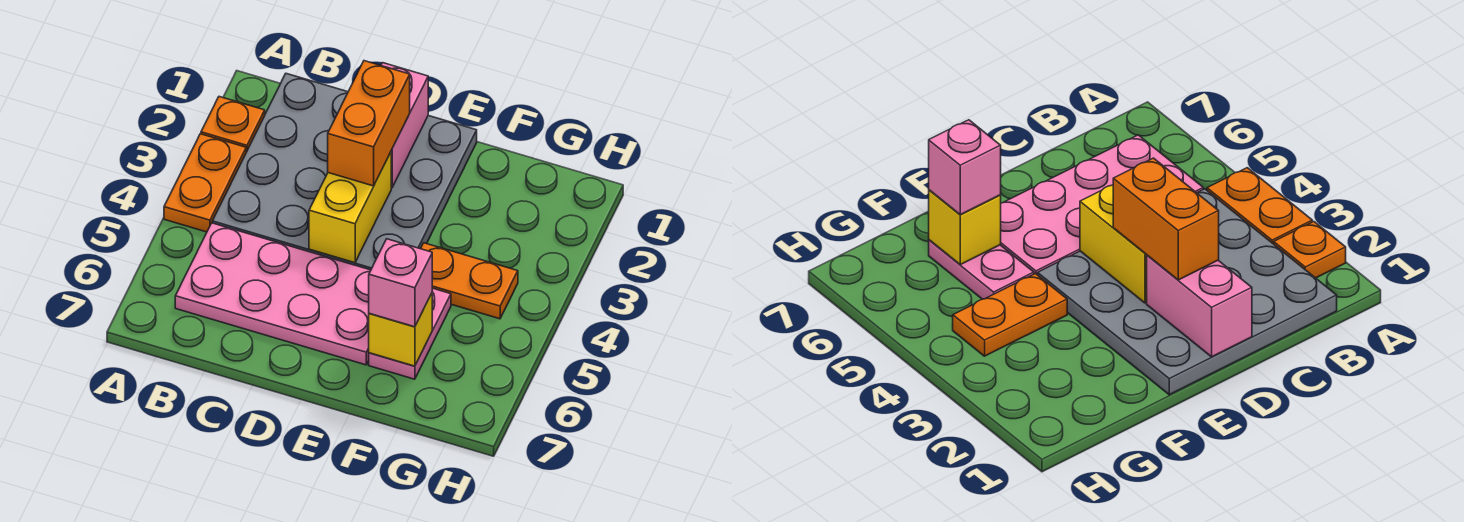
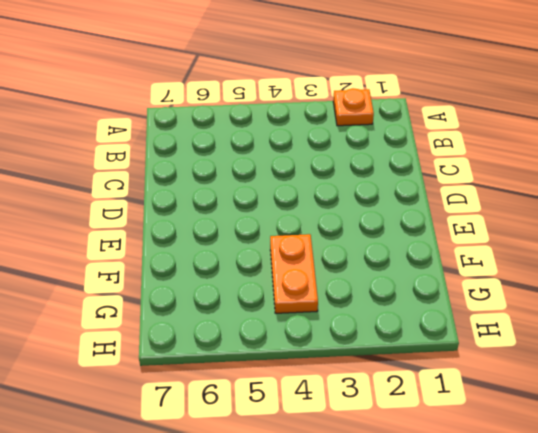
none -> orange 1x2 plate [164,134,246,232]
none -> grey 4x4 plate [212,74,477,270]

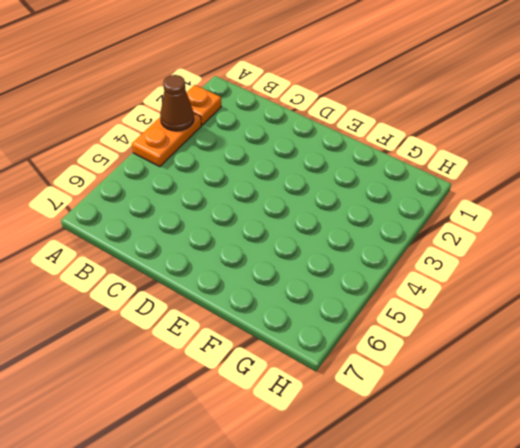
brown 1x1 cone [160,75,194,131] -> none
none -> grey 4x4 plate [212,74,477,270]
none -> pink 2x4 plate [175,223,371,365]

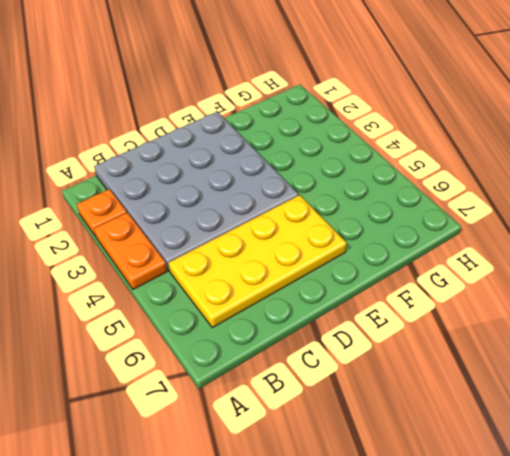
yellow 2x4 plate [169,195,347,328] -> pink 2x4 plate [175,223,371,365]
none -> orange 1x2 plate [421,243,518,319]
none -> pink 1x2 plate [369,288,451,379]

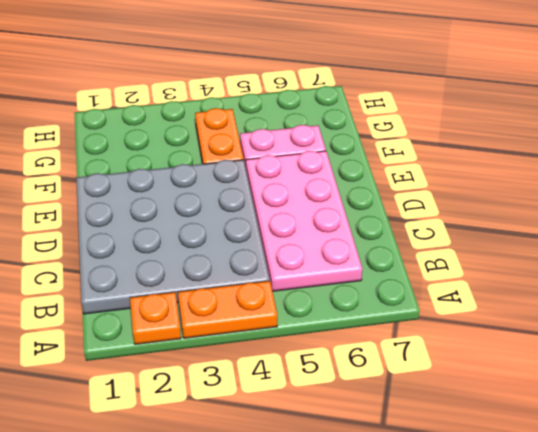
none -> pink 1x2 brick [381,63,428,188]
none -> yellow 1x2 brick [309,152,391,263]

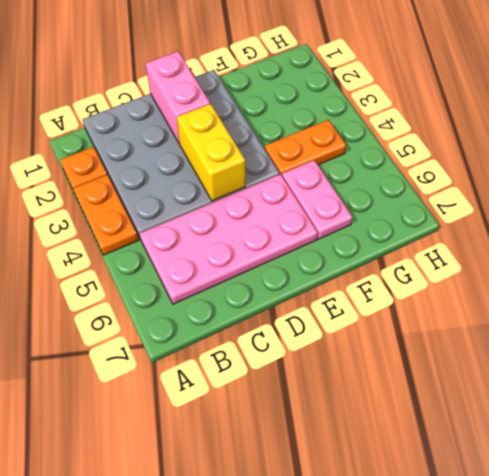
none -> yellow 1x1 brick [369,293,432,366]
none -> orange 1x2 brick [328,61,410,186]

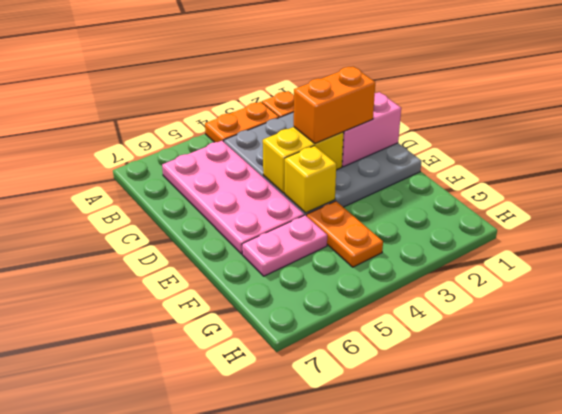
yellow 1x1 brick [285,146,336,213] -> yellow 1x1 brick moved to [369,293,432,366]
none -> pink 1x1 brick [369,239,432,327]

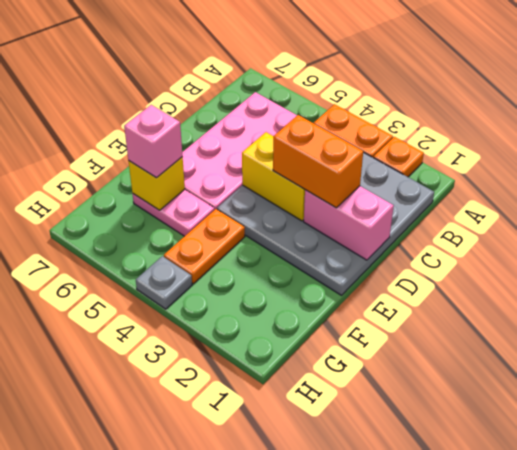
grey 1x1 plate [136,256,192,309] -> none

